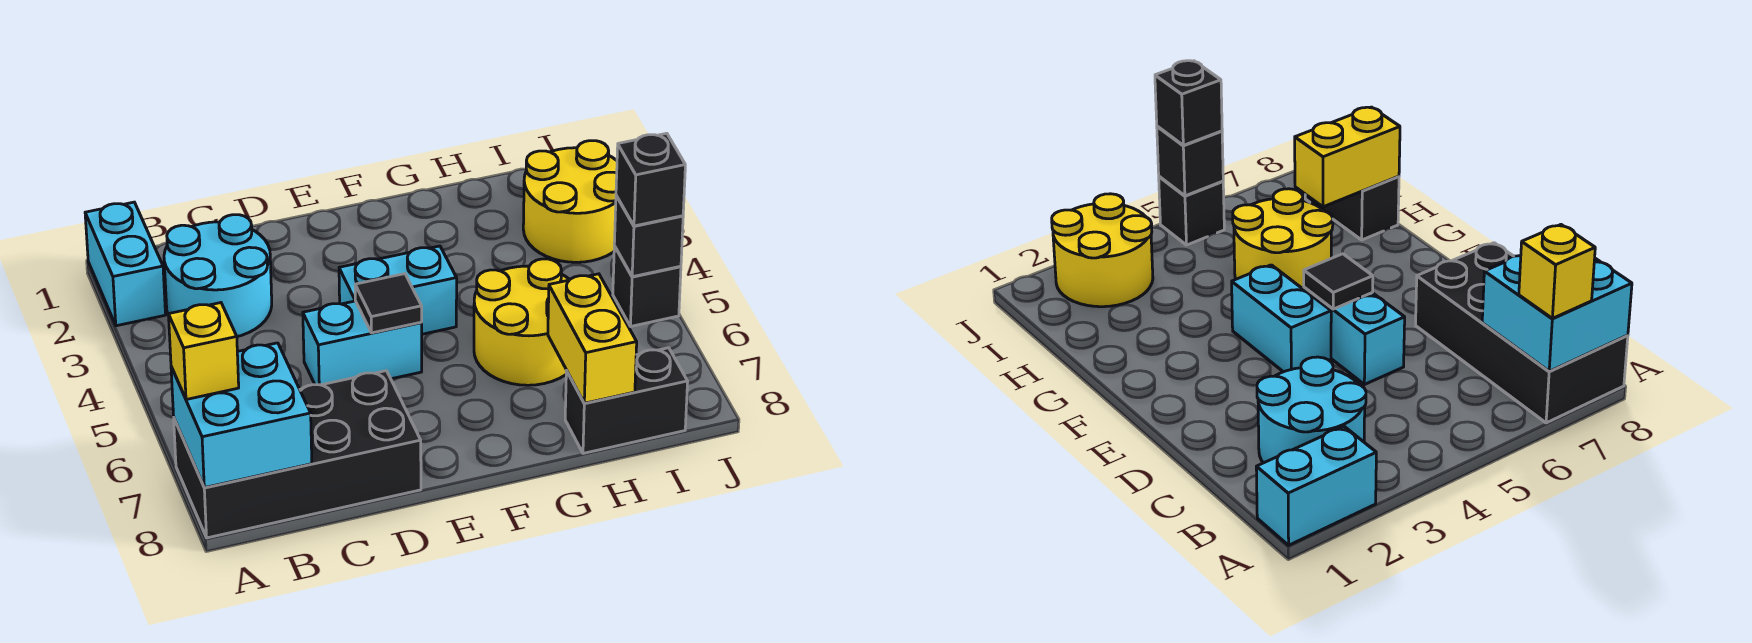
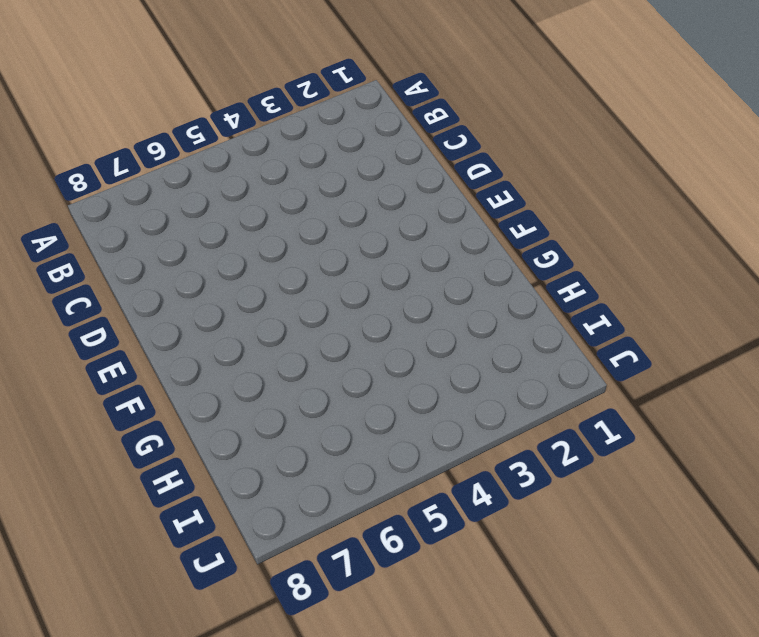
none -> cyan 1x2 brick [85,202,166,326]
none -> black 2x4 brick [174,371,421,538]
none -> cyan 2x2 round brick [164,215,272,337]

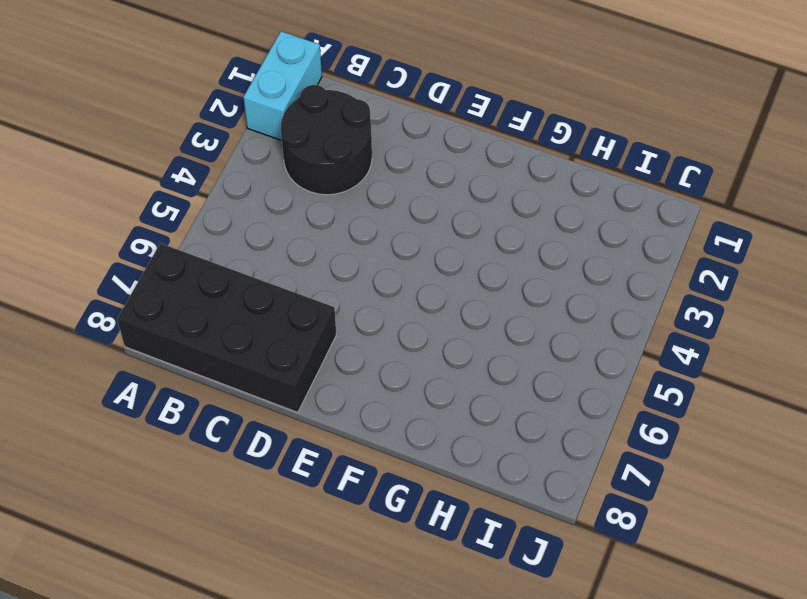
black 2x2 round brick [281,85,372,195] -> cyan 2x2 round brick [164,215,272,337]
none -> cyan 1x2 brick [303,301,422,385]
none -> cyan 1x2 brick [339,246,457,334]
none -> yellow 2x2 round brick [474,259,570,385]

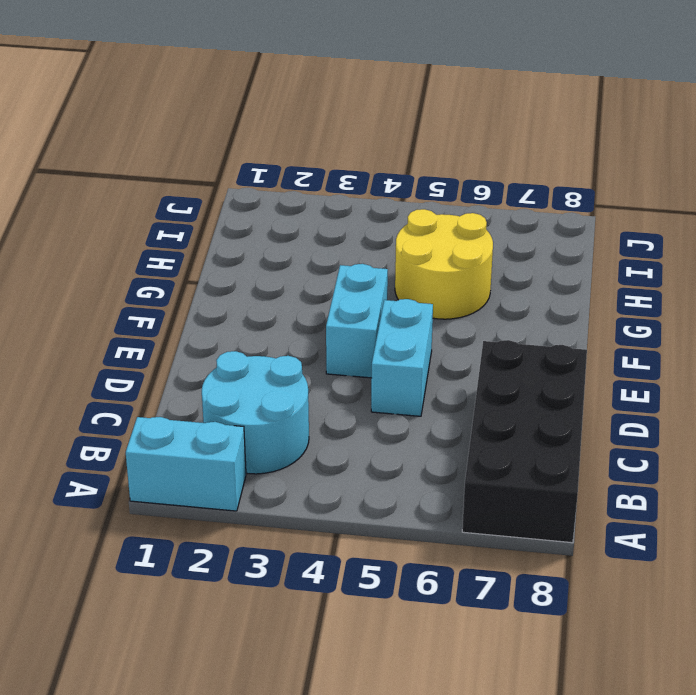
none -> black 1x2 brick [565,348,688,453]
none -> yellow 2x2 round brick [523,141,617,262]
none -> black 1x1 brick [613,246,681,326]

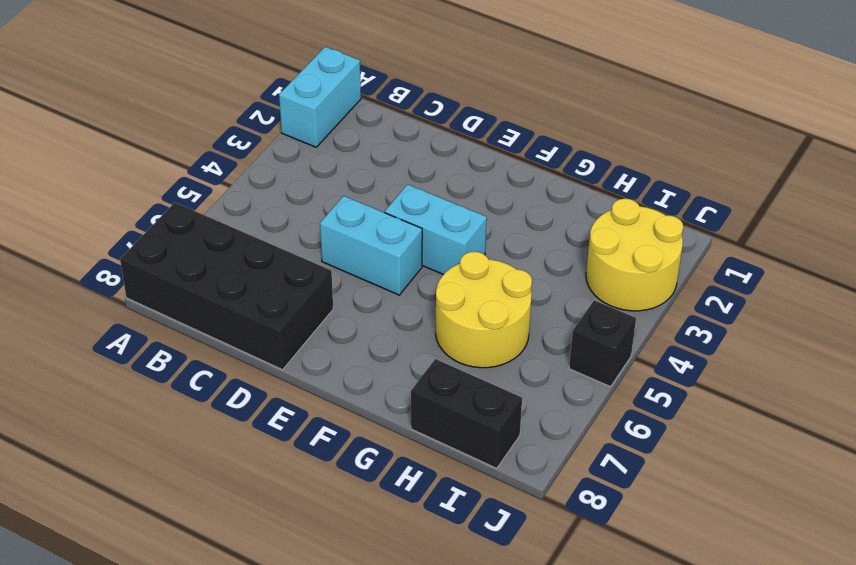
none -> cyan 2x2 round brick [164,215,272,337]
none -> cyan 2x2 brick [171,343,312,488]
none -> black 1x1 tile [355,274,422,333]

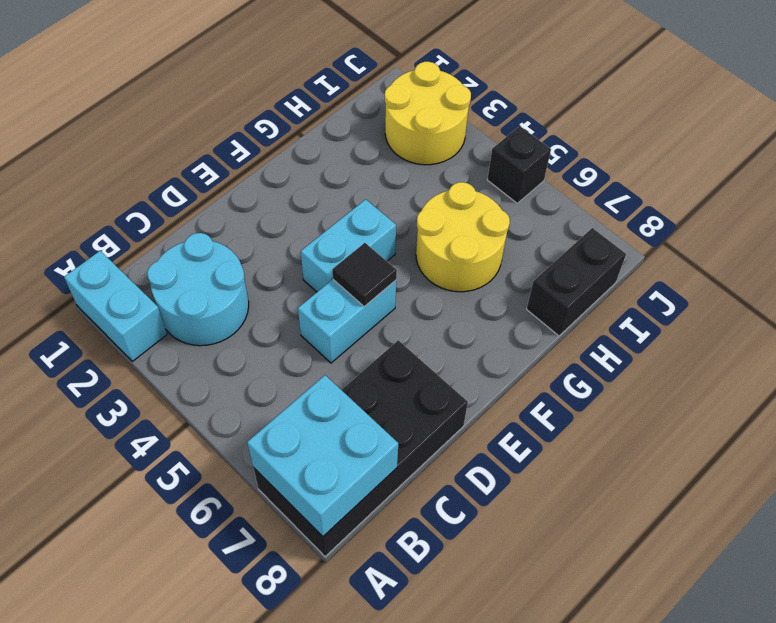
none -> yellow 1x2 brick [548,274,637,403]
none -> black 1x1 brick [614,196,683,277]
none -> yellow 1x1 brick [169,303,239,400]

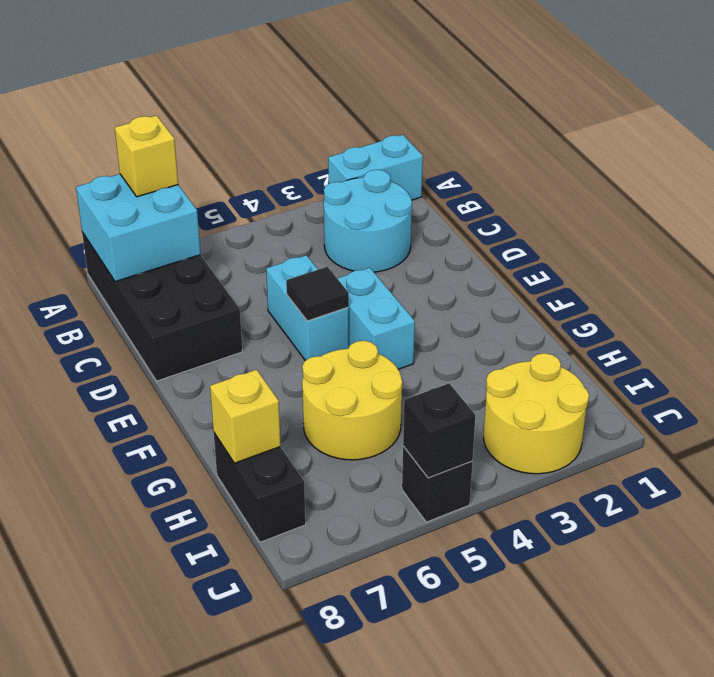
yellow 1x1 brick [210,370,281,463] -> yellow 1x2 brick [548,274,637,403]
none -> black 1x1 brick [616,133,685,226]

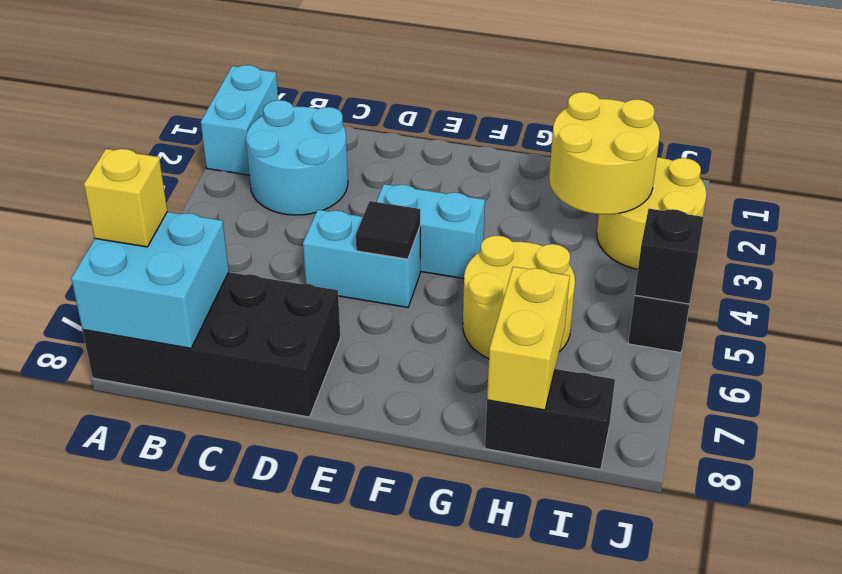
yellow 2x2 round brick [549,92,660,214] -> none
none -> black 1x1 brick [616,133,685,226]

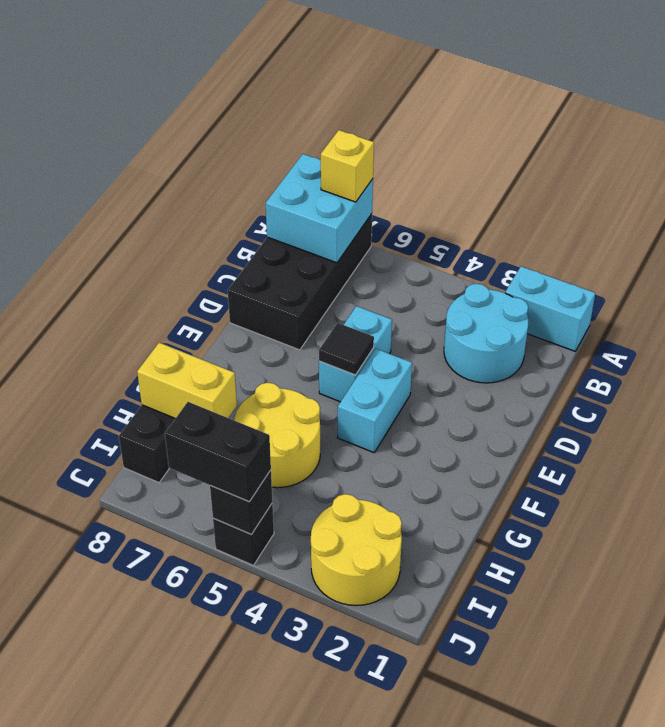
black 1x2 brick [165,402,271,502] -> black 1x1 brick [616,133,685,226]

